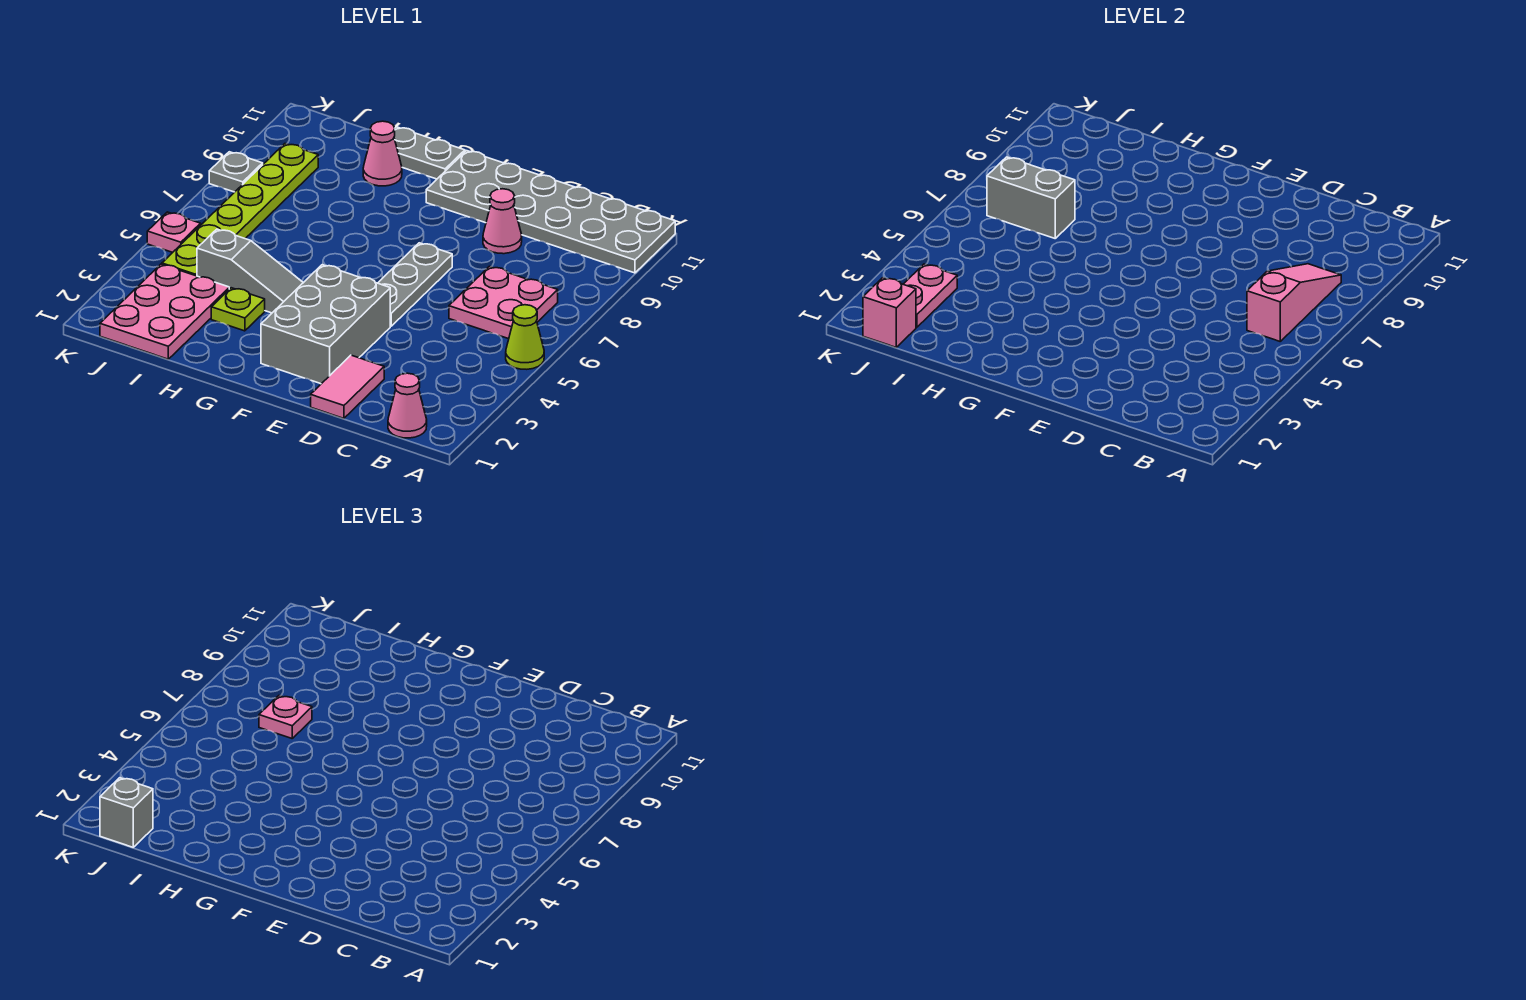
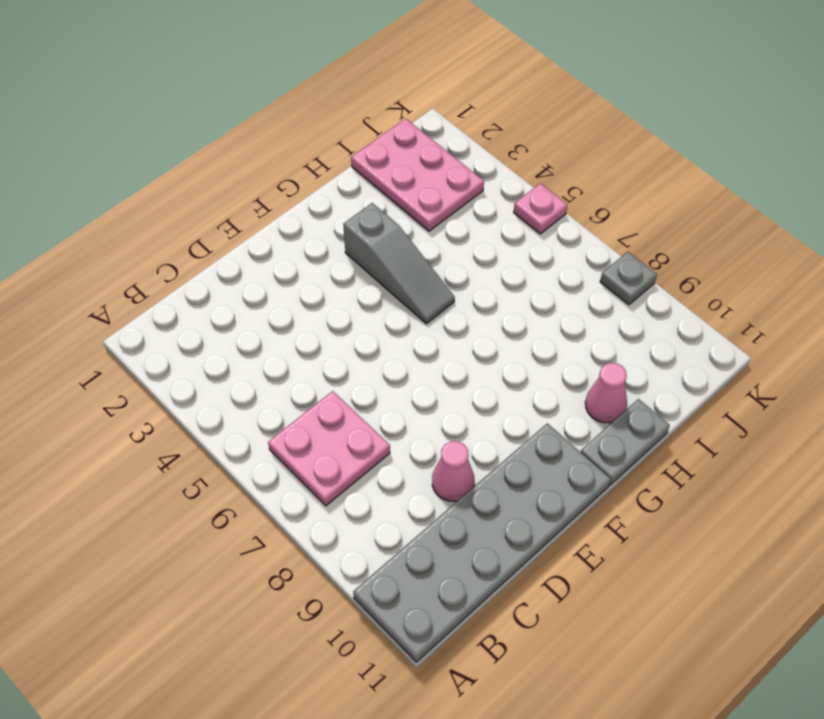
grey 1x3 slope [343,203,455,324] -> grey 1x3 slope turned to [197,229,303,313]
none -> lime 1x1 cone [506,305,544,369]
none -> pink 1x1 cone [388,373,427,438]
none -> pink 1x2 tile [311,355,384,418]

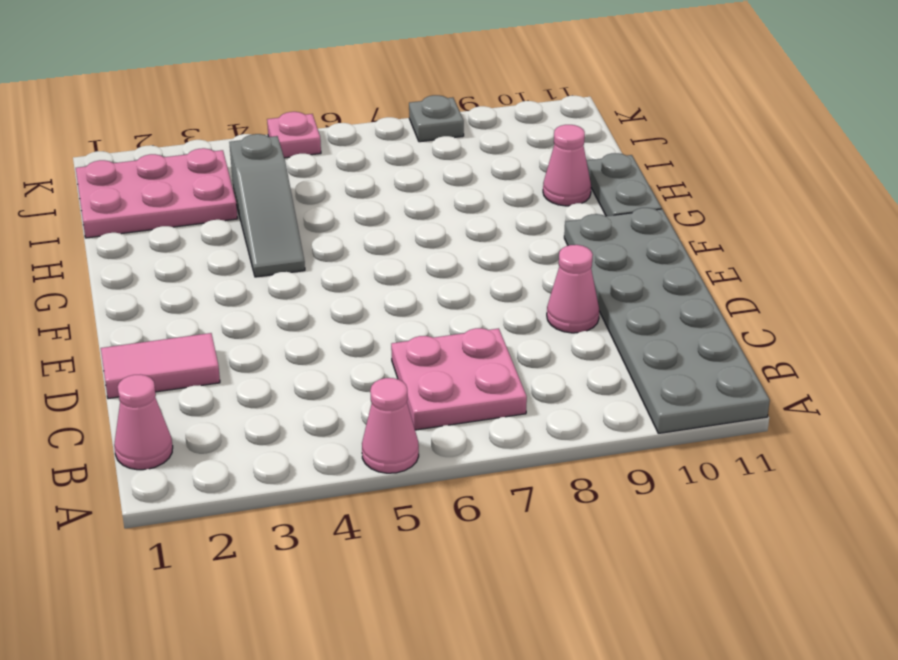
pink 1x1 cone [362,378,419,473] -> lime 1x1 cone [506,305,544,369]
none -> grey 2x3 brick [261,265,390,384]
none -> grey 1x3 plate [378,243,452,326]
none -> lime 1x1 plate [211,288,265,331]

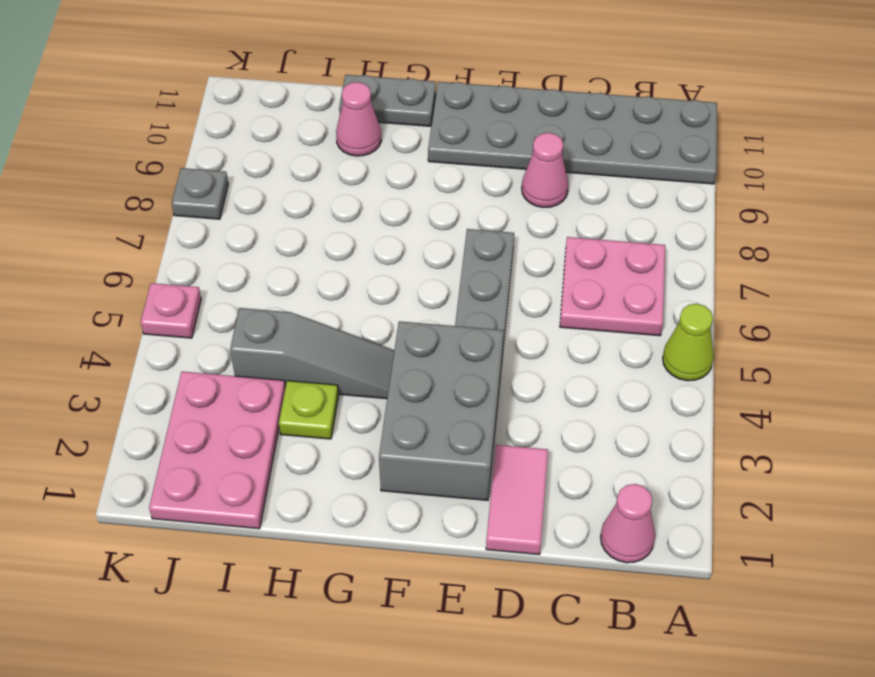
none -> lime 1x6 plate [162,144,318,276]
none -> pink 1x3 slope [1247,264,1341,341]
none -> grey 1x2 brick [987,157,1075,238]

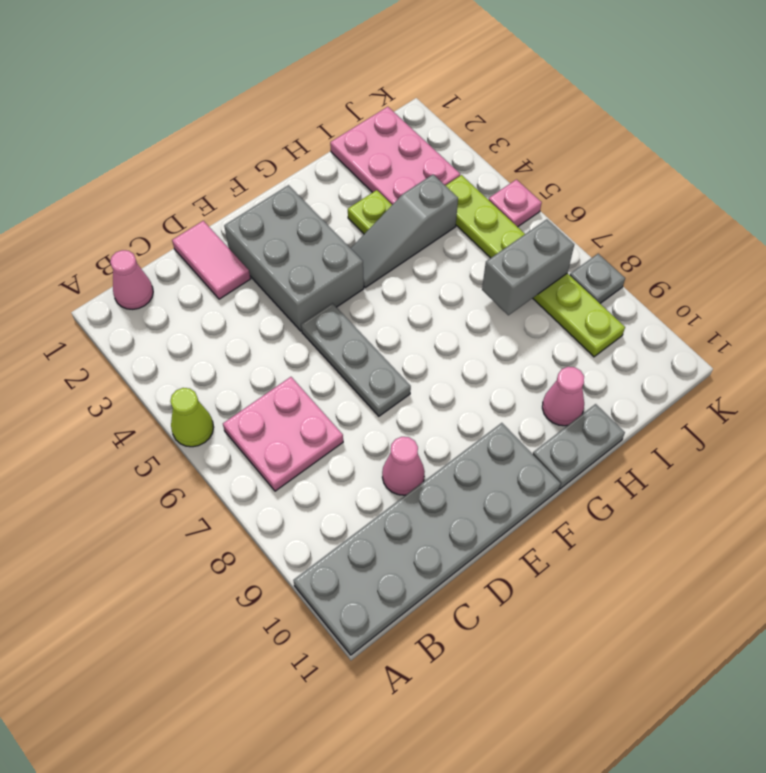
none -> pink 1x3 slope [1247,264,1341,341]
none -> pink 1x1 brick [863,278,916,347]
none -> pink 1x2 plate [903,264,957,327]

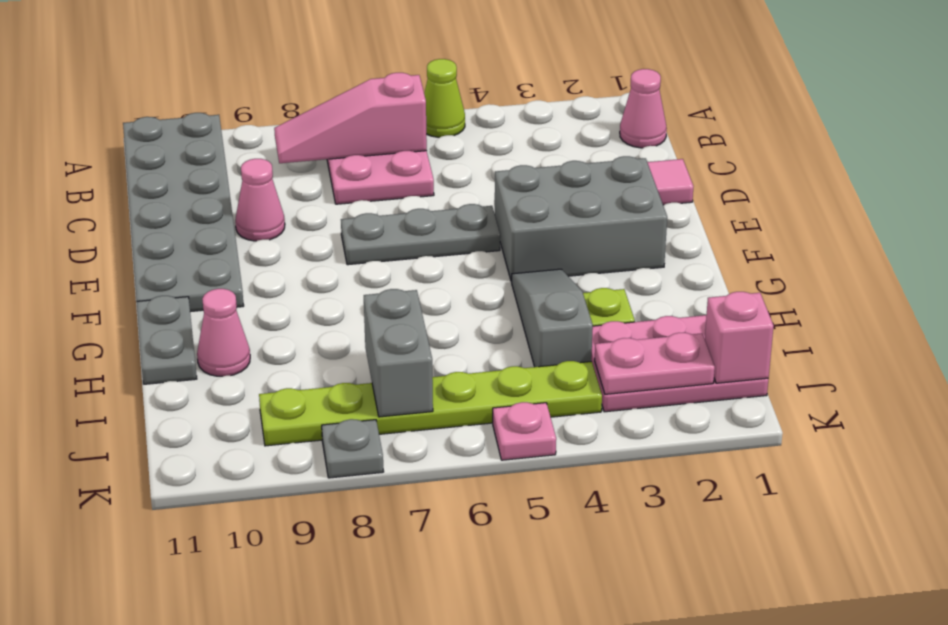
none -> pink 1x1 plate [259,696,312,738]
none -> grey 1x1 brick [100,778,153,847]

